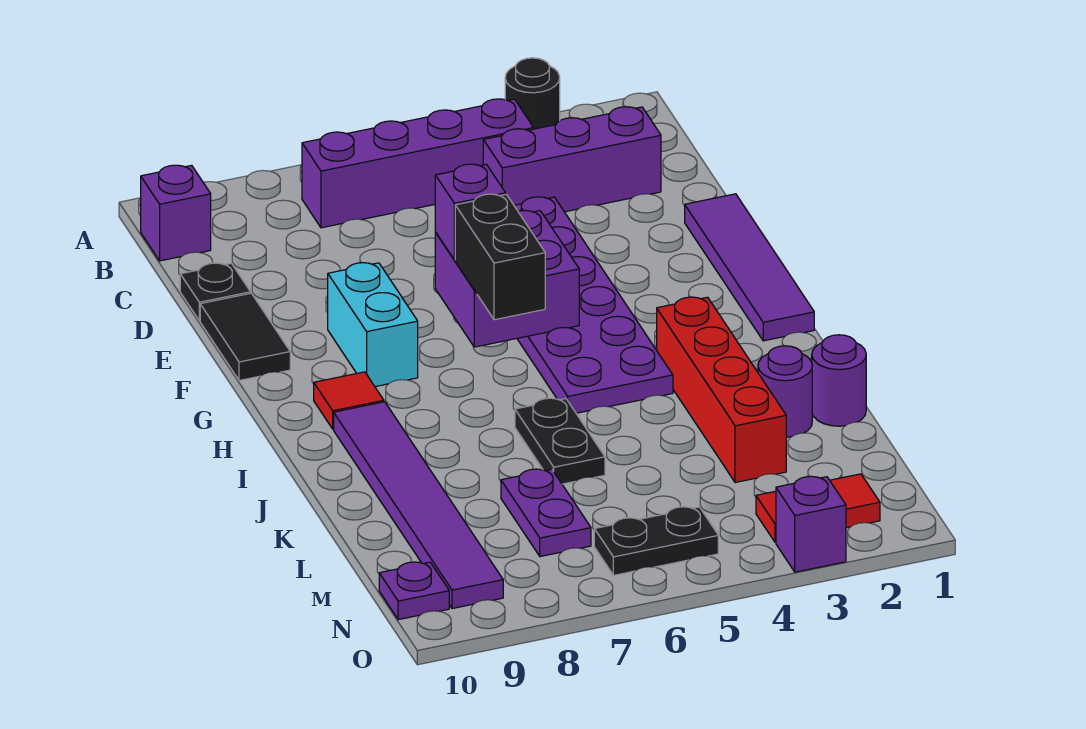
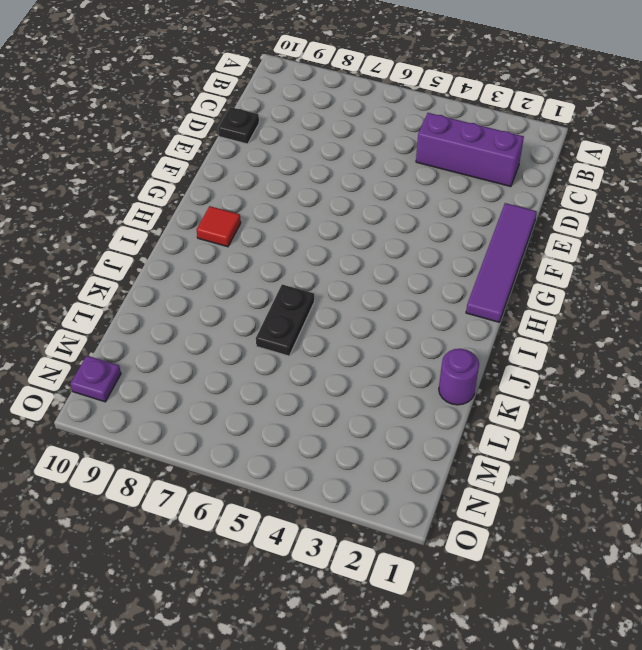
none -> black 1x1 round brick [505,58,560,129]
none -> purple 1x4 brick [302,99,534,228]
none -> purple 1x1 brick [141,165,211,261]

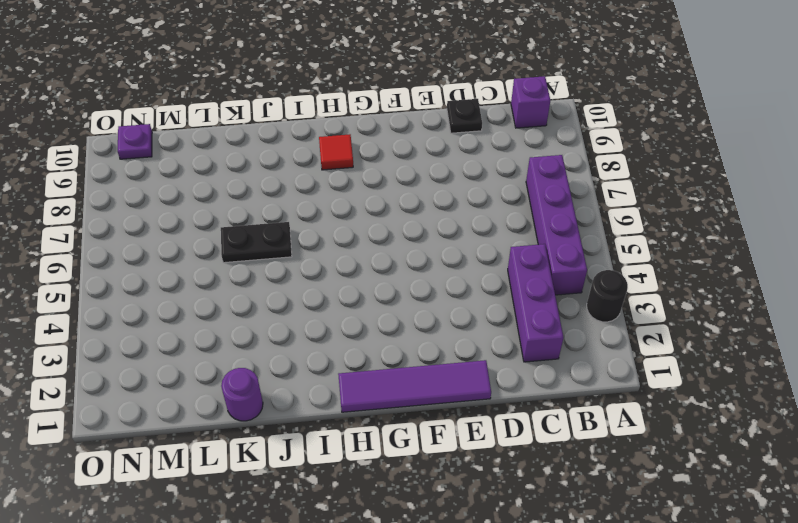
none -> purple 2x6 plate [514,197,673,413]
none -> black 1x2 tile [200,293,290,380]
none -> cyan 1x2 brick [328,263,418,387]

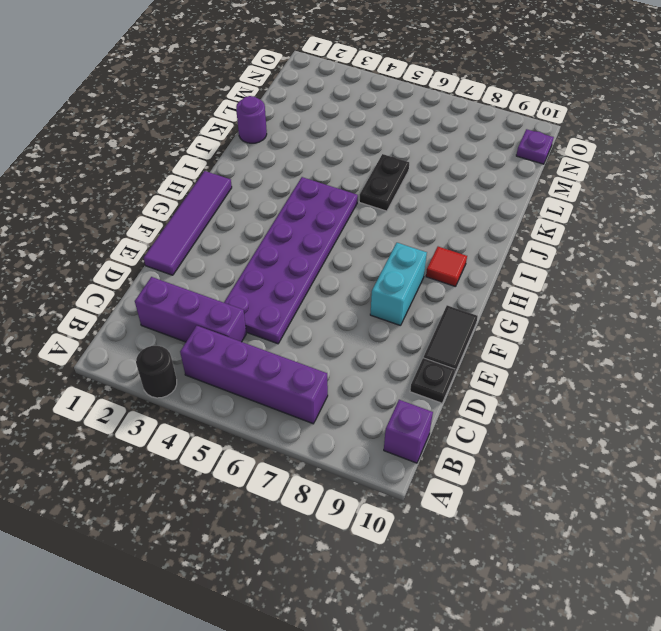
none -> red 1x4 brick [657,297,786,483]
none -> purple 1x6 tile [334,402,503,609]
none -> purple 1x1 round brick [758,346,812,437]

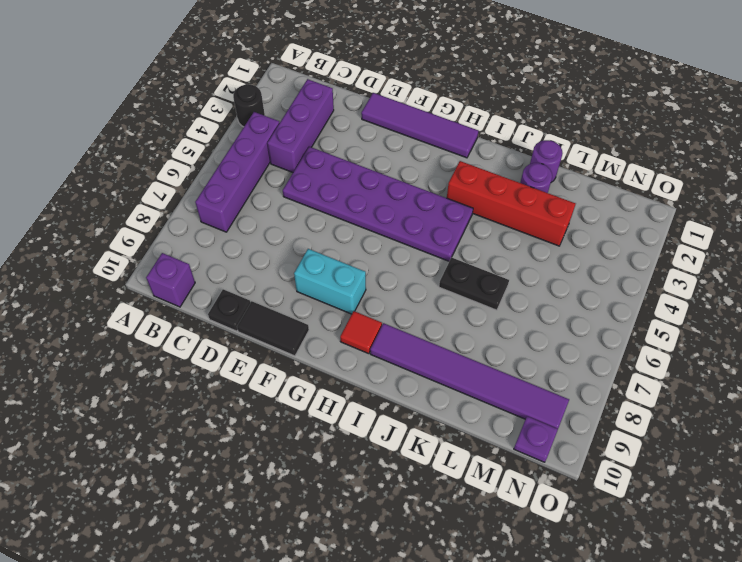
none -> purple 1x2 plate [501,469,591,557]
none -> red 1x2 tile [756,474,880,542]
none -> black 1x2 plate [594,507,718,575]

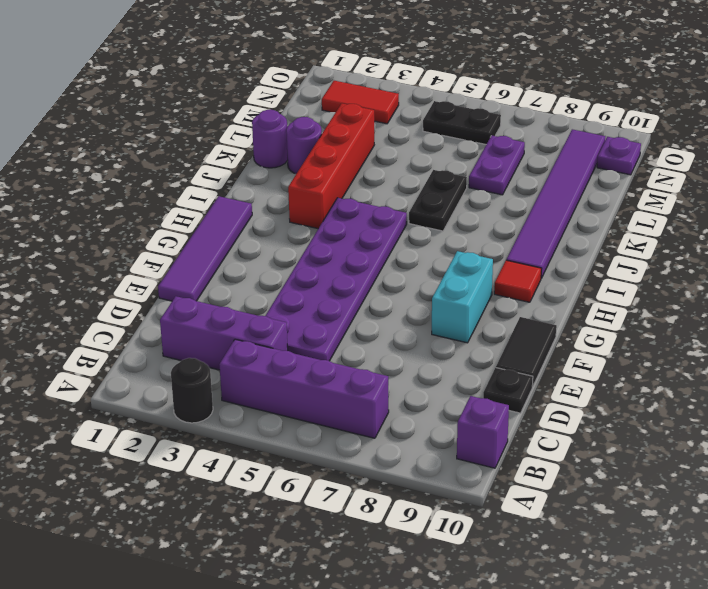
none -> purple 1x1 brick [776,476,846,572]
none -> purple 2x2 brick [435,210,579,347]
none -> purple 1x1 brick [435,164,506,260]

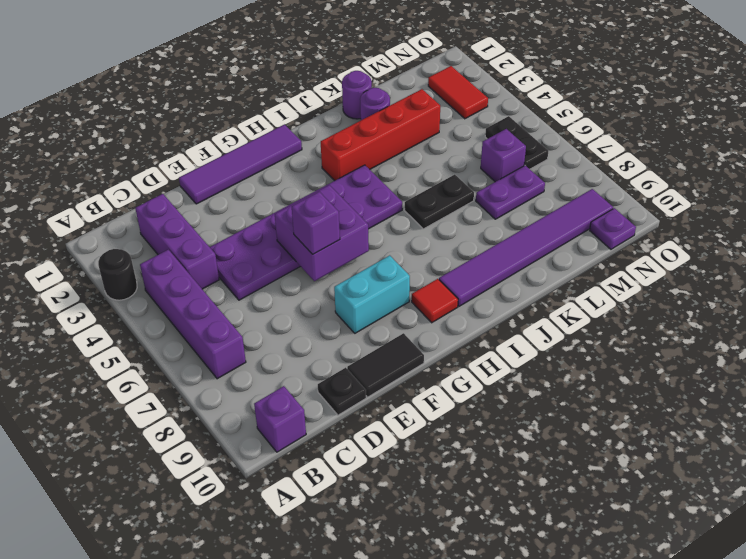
purple 1x1 brick [481,129,526,182] -> purple 1x1 brick moved to [776,476,846,572]
none -> black 1x2 brick [455,194,545,320]

